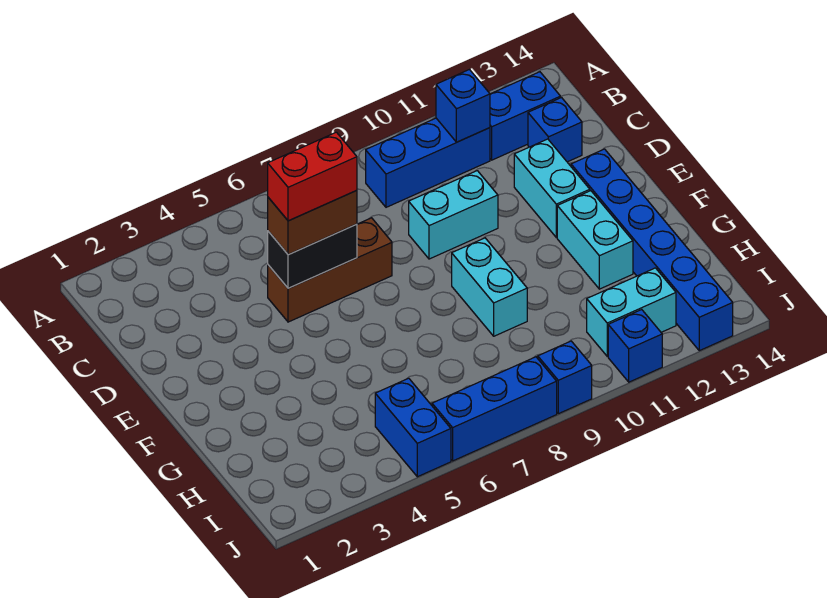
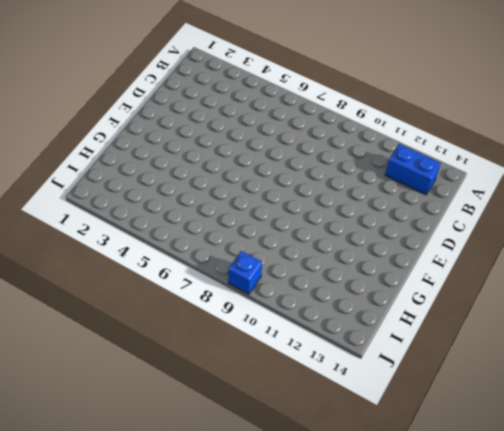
none -> blue 1x3 brick [366,118,490,207]
none -> blue 1x1 brick [528,98,582,162]
none -> brown 1x3 brick [268,218,392,322]

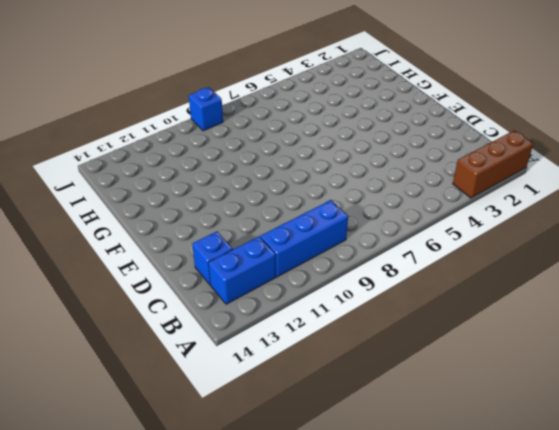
brown 1x3 brick [453,130,533,198] -> brown 1x3 brick moved to [268,218,392,322]
none -> cyan 1x2 brick [409,171,498,259]
none -> cyan 1x2 brick [514,139,590,237]
none -> blue 1x6 brick [571,149,733,351]

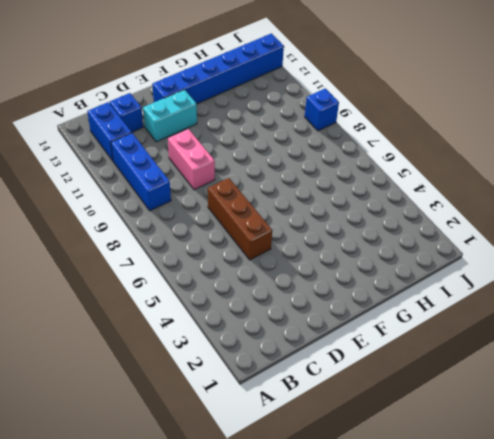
pink 1x2 brick [168,129,215,190] -> cyan 1x2 brick [409,171,498,259]
none -> cyan 1x2 brick [452,238,527,336]
none -> cyan 1x2 brick [557,191,633,289]
none -> blue 1x2 brick [375,378,451,477]

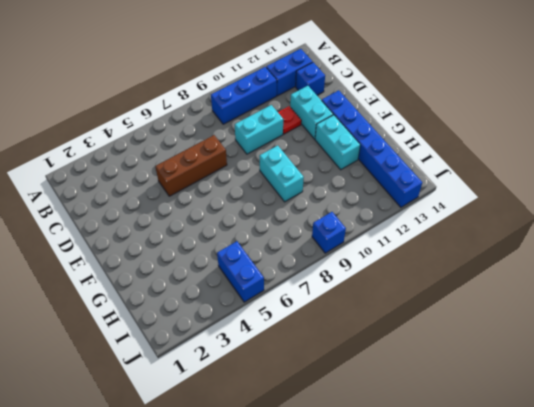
red 1x1 plate [278,106,301,134] -> none
none -> cyan 1x2 brick [587,268,676,356]
none -> blue 1x3 brick [432,357,557,461]
none -> blue 1x1 brick [608,310,662,382]

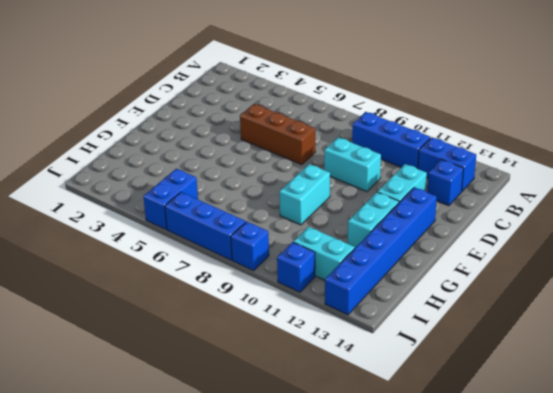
none -> blue 1x1 brick [436,70,490,142]
none -> black 1x2 brick [268,224,357,288]
none -> brown 1x2 brick [268,190,357,255]

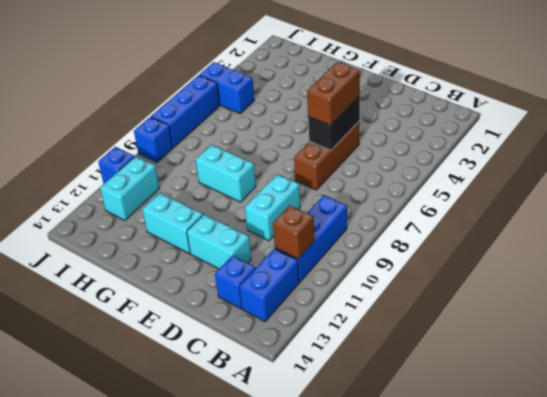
brown 1x1 brick [273,205,315,259] -> blue 1x1 brick [436,70,490,142]
none -> blue 1x6 brick [571,149,733,351]
none -> red 1x2 brick [268,132,357,221]

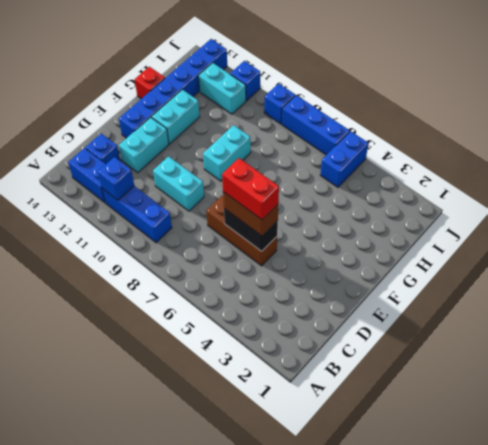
red 1x1 brick [135,67,165,99] -> none

